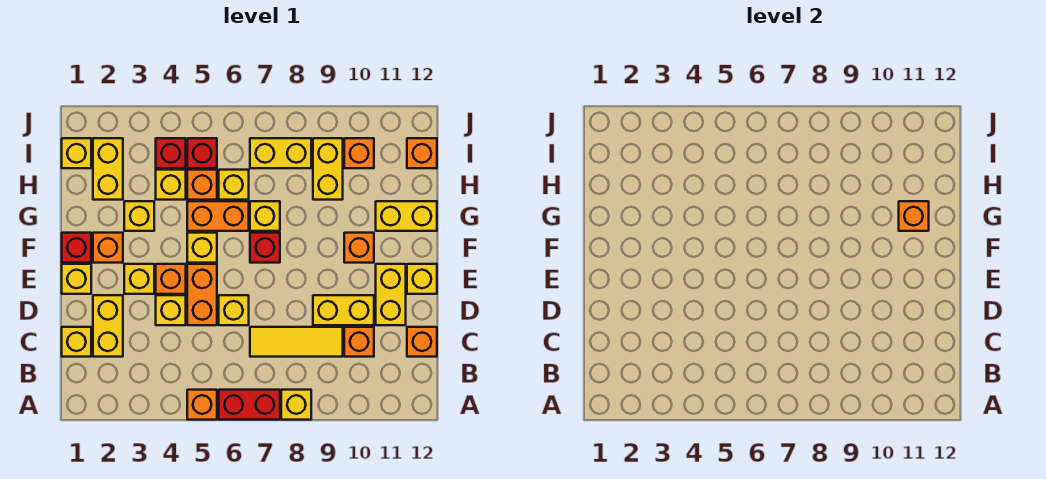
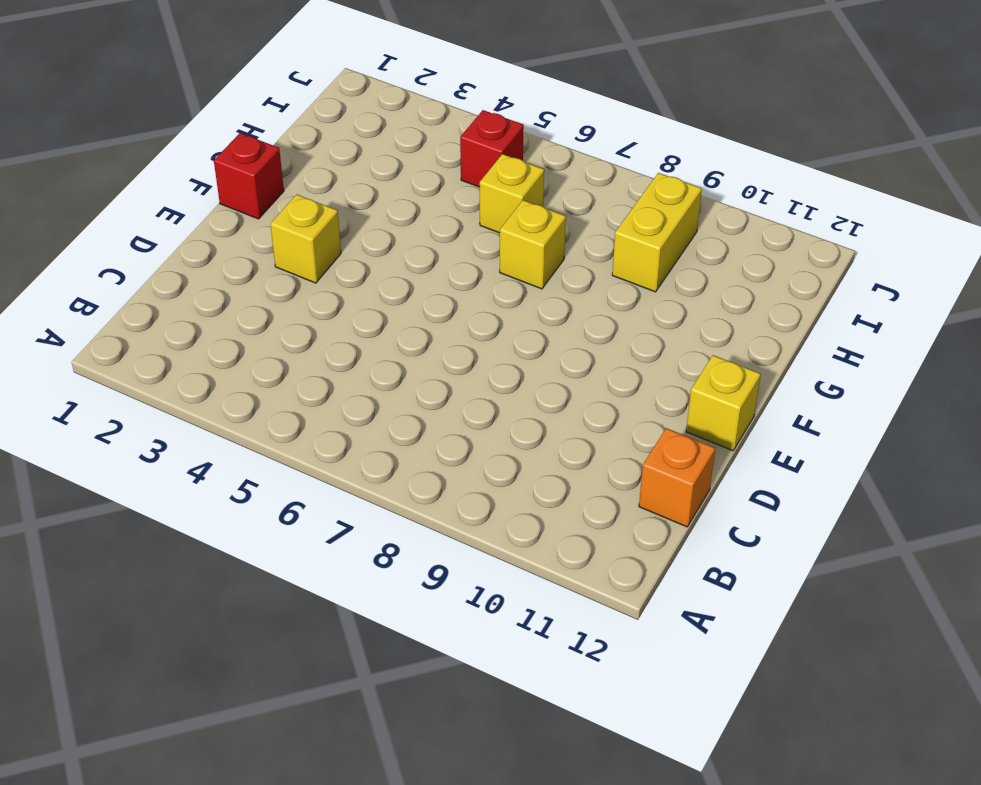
none -> orange 1x1 brick [187,390,217,420]
none -> red 1x2 brick [219,390,280,420]
none -> yellow 1x1 brick [281,390,311,420]
none -> yellow 1x1 brick [62,327,91,357]

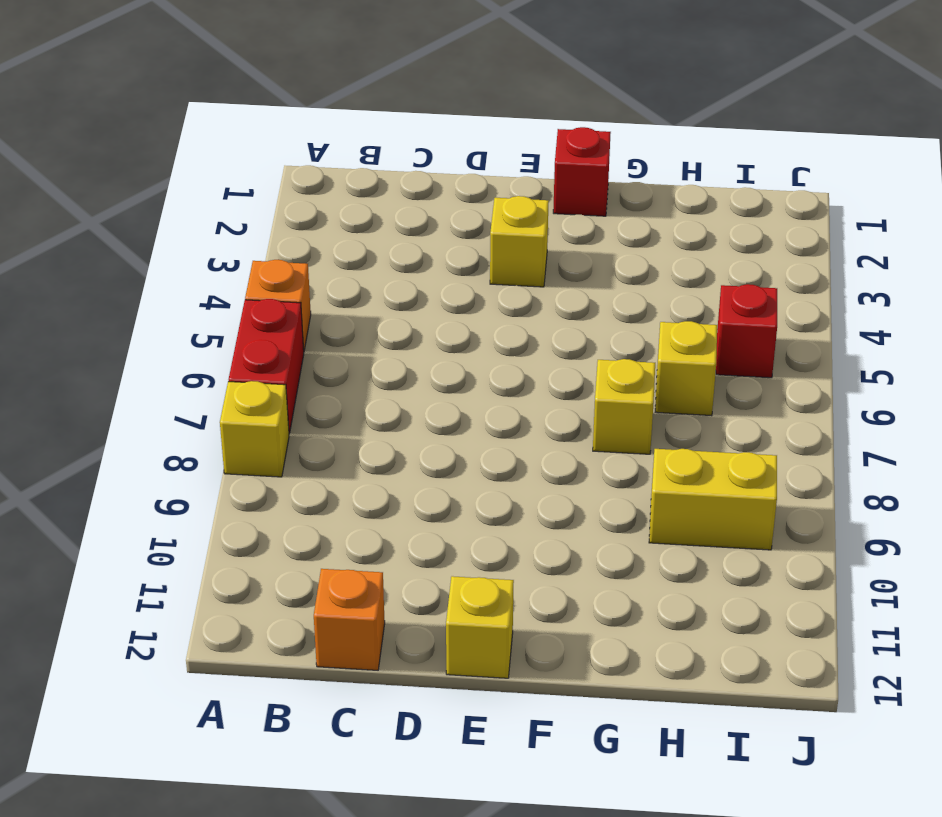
none -> yellow 1x1 brick [62,327,91,357]
none -> yellow 1x2 brick [93,295,123,357]
none -> yellow 1x3 tile [250,327,343,357]
none -> orange 1x1 brick [344,327,374,357]

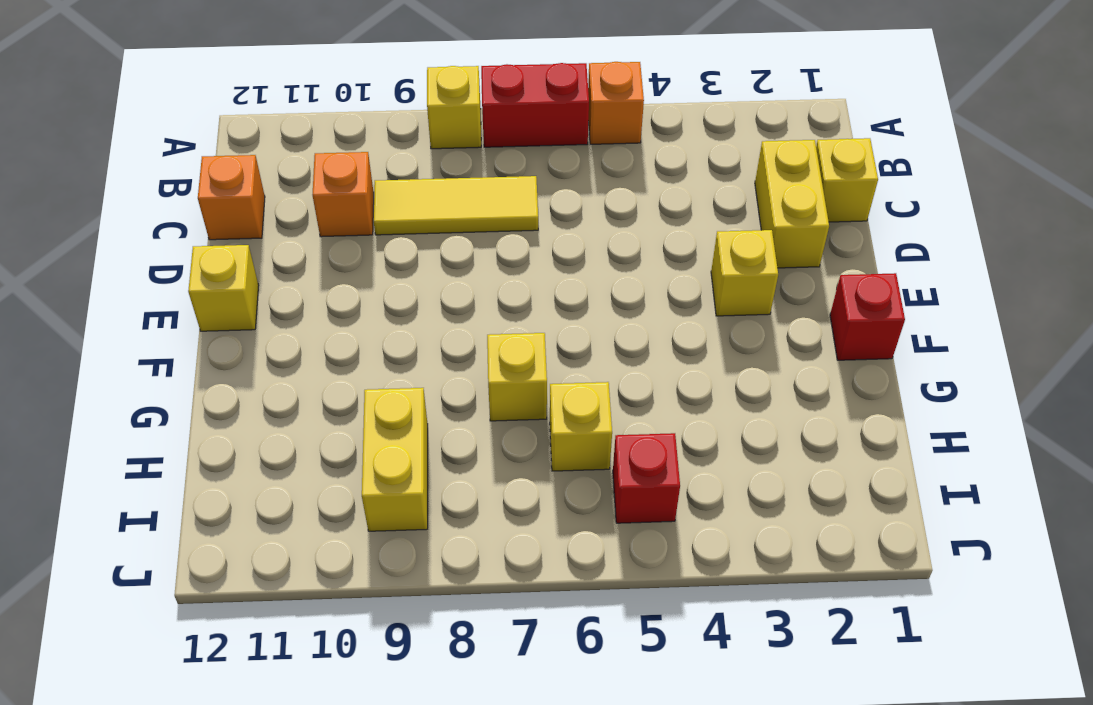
none -> yellow 1x1 brick [156,295,186,325]
none -> orange 1x2 brick [187,264,217,325]
none -> yellow 1x1 brick [219,295,249,325]
none -> yellow 1x2 brick [313,295,374,325]

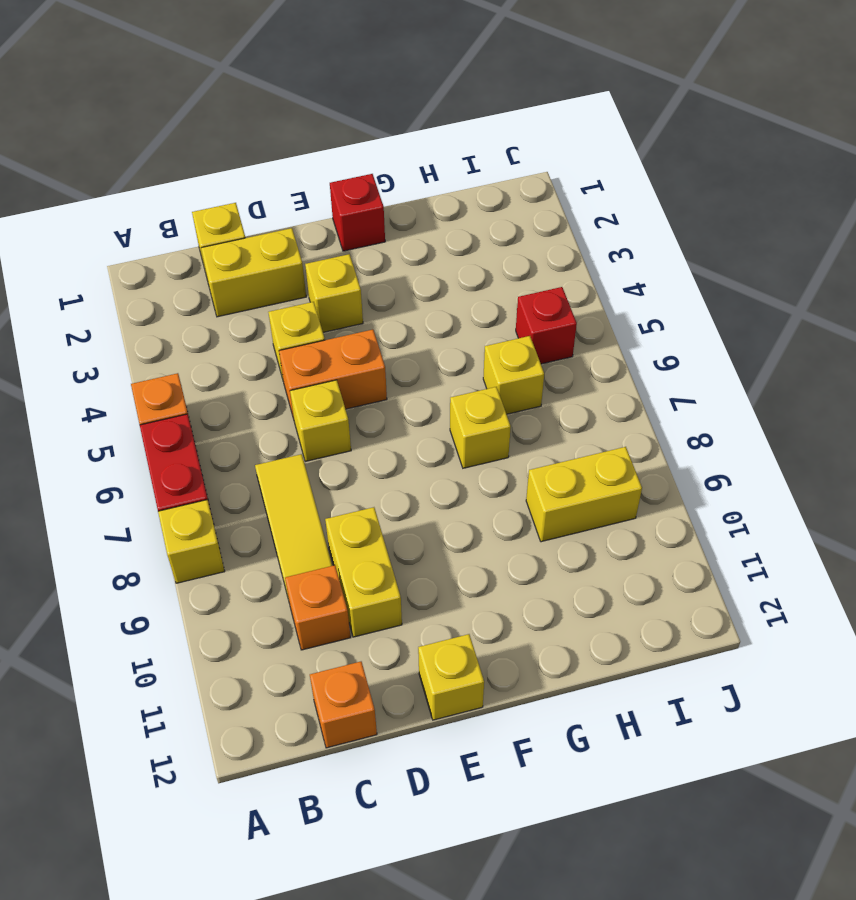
none -> yellow 1x2 brick [376,264,406,325]
none -> yellow 1x1 brick [62,264,91,294]
none -> orange 1x1 brick [156,264,186,294]
none -> orange 1x1 brick [93,233,123,263]

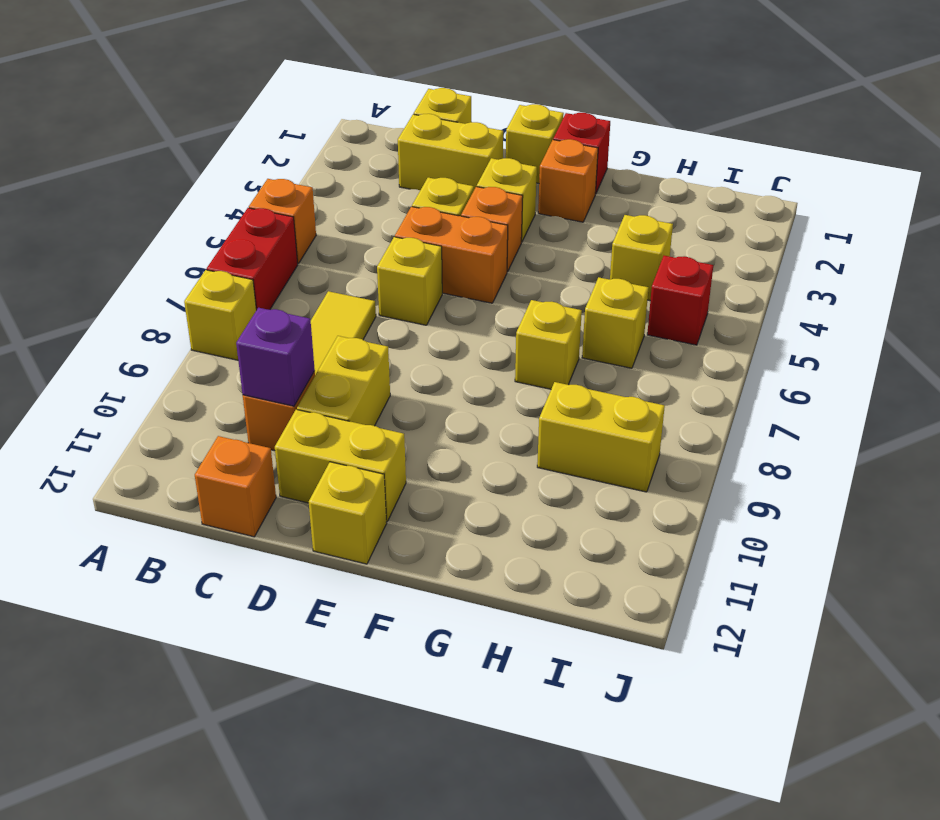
purple 1x1 brick [236,308,315,406] -> none
none -> yellow 1x1 brick [187,233,217,263]
none -> red 1x1 brick [250,233,280,263]
none -> orange 1x1 brick [344,233,374,263]
none -> yellow 1x1 brick [124,201,154,231]

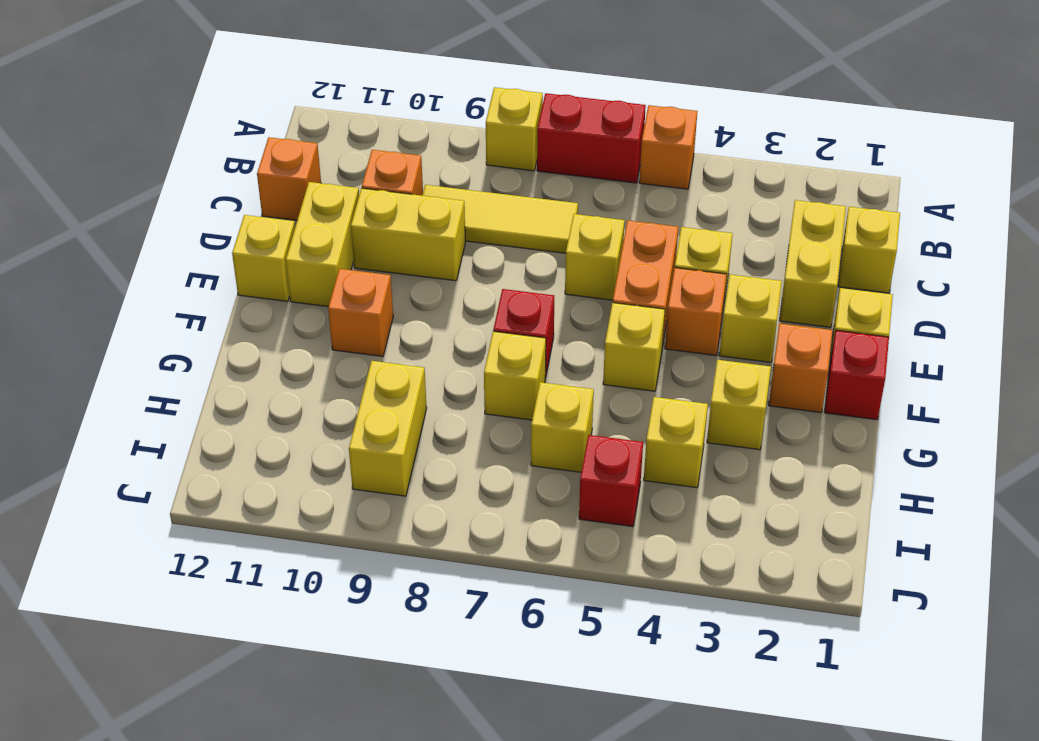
none -> orange 1x2 brick [187,201,249,231]
none -> yellow 1x2 brick [376,201,437,231]
none -> yellow 1x2 brick [93,138,123,200]
none -> orange 1x1 brick [187,170,217,200]

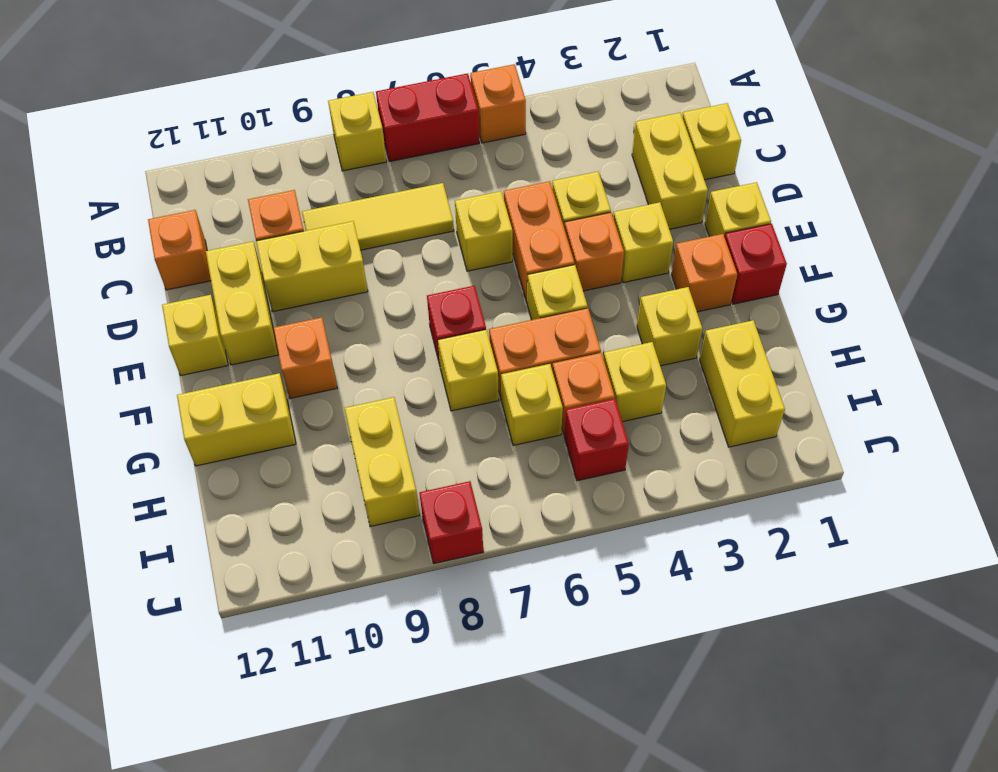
red 1x1 brick [419,481,483,563] -> red 1x1 brick moved to [156,138,186,168]
none -> yellow 1x1 brick [62,138,91,168]
none -> yellow 1x2 brick [250,138,311,168]
none -> orange 1x1 brick [344,138,374,168]
none -> orange 1x1 brick [407,138,437,168]

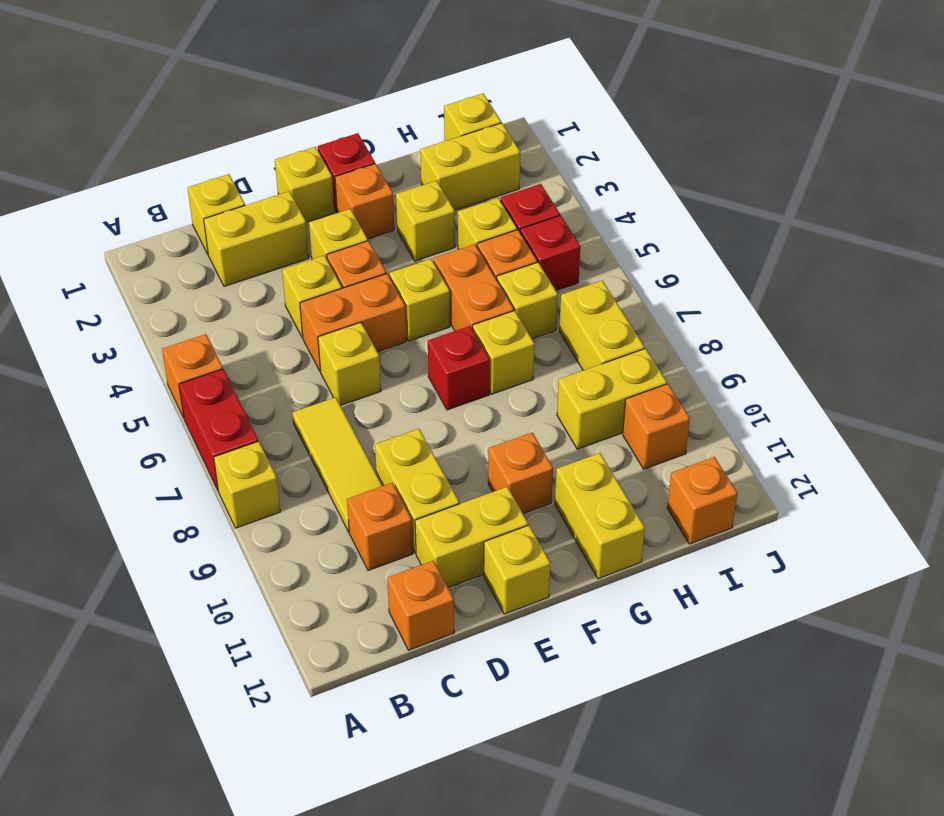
none -> orange 1x1 brick [899,201,929,231]

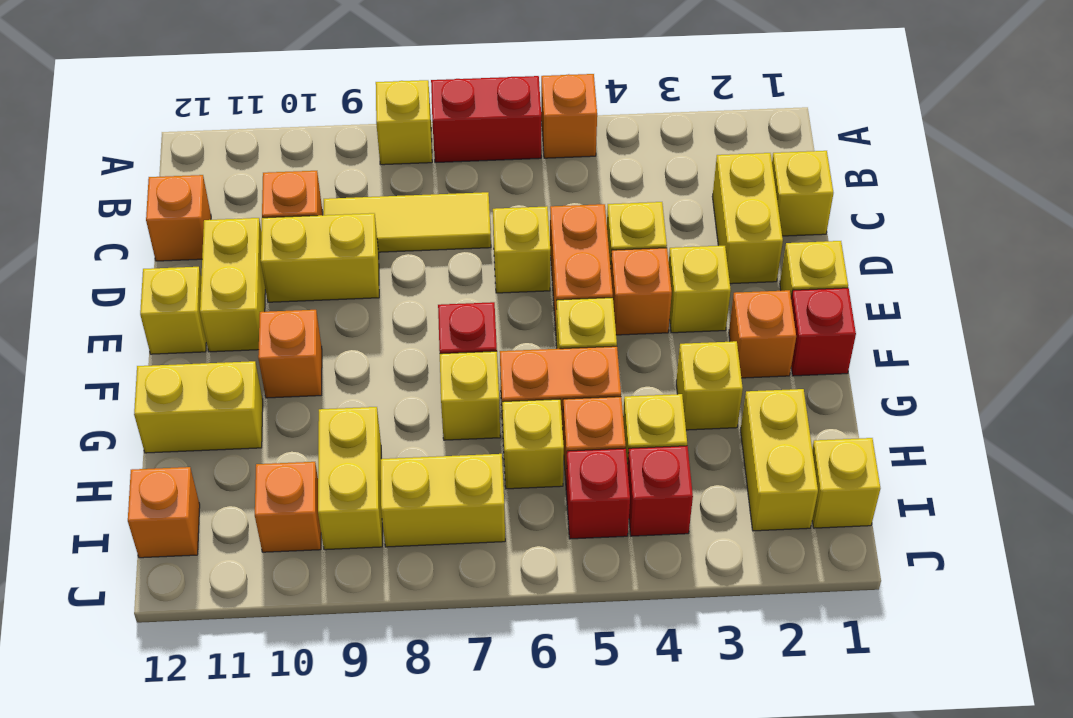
none -> orange 1x1 brick [899,201,929,231]

